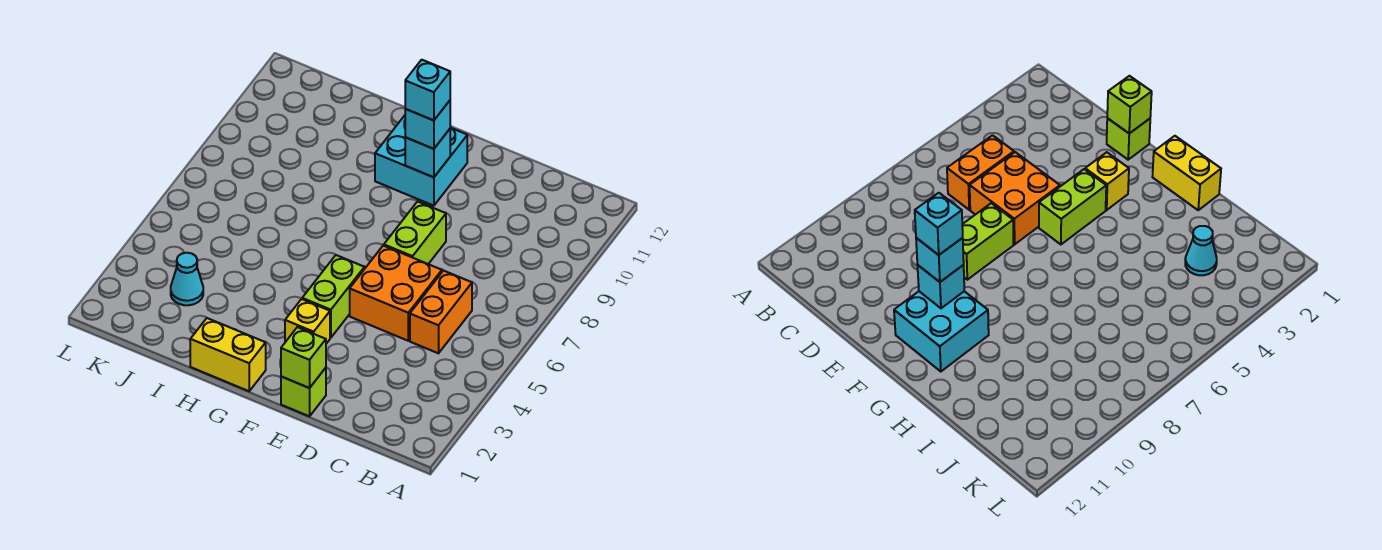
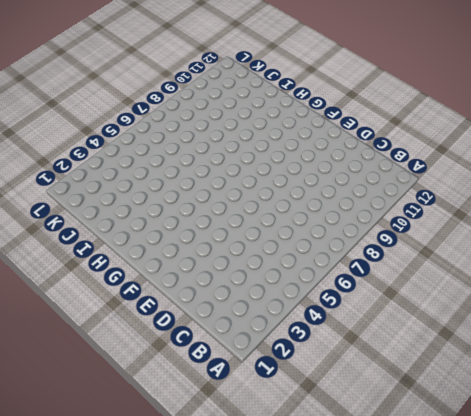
none -> orange 1x2 brick [410,271,472,353]
none -> orange 2x2 brick [350,246,442,341]
none -> lime 1x1 brick [281,368,326,416]

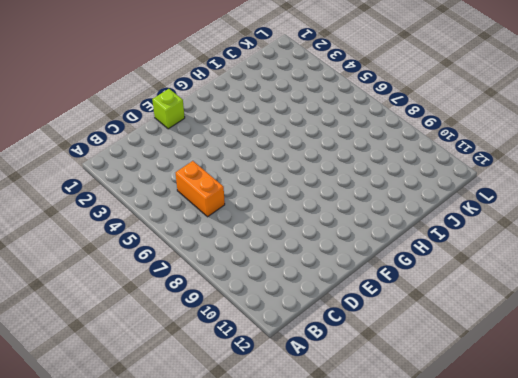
none -> orange 2x2 brick [350,246,442,341]
none -> lime 1x2 brick [384,201,446,264]
none -> yellow 1x1 brick [285,299,330,344]

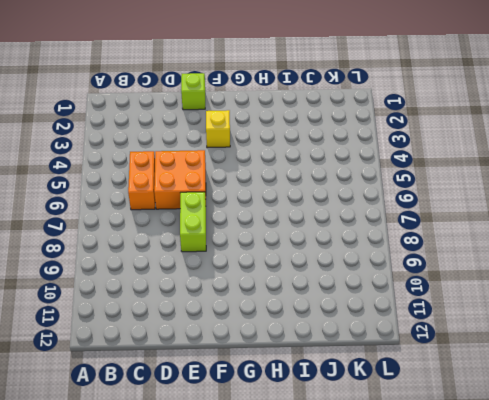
none -> lime 1x2 brick [302,255,364,338]
none -> cyan 2x2 brick [375,116,467,206]
none -> yellow 1x2 brick [190,318,266,391]

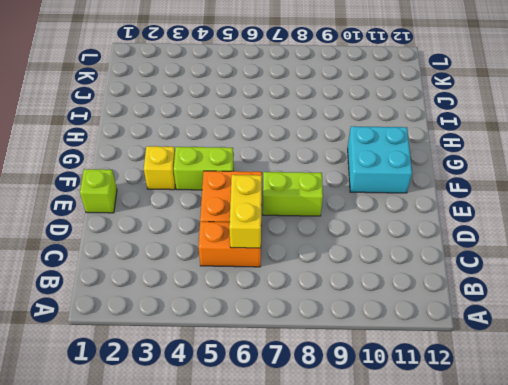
yellow 1x2 brick [229,175,262,248] -> yellow 1x2 brick moved to [190,318,266,391]
none -> cyan 1x1 cone [171,253,203,305]
none -> lime 1x1 brick [281,327,326,388]
none -> cyan 1x1 brick [405,129,450,177]

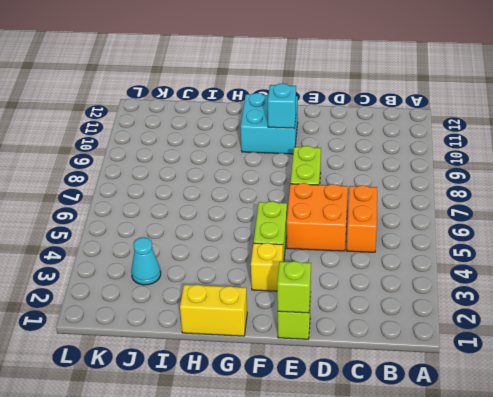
none -> cyan 1x1 brick [405,101,450,149]
none -> cyan 1x1 brick [405,60,450,120]

